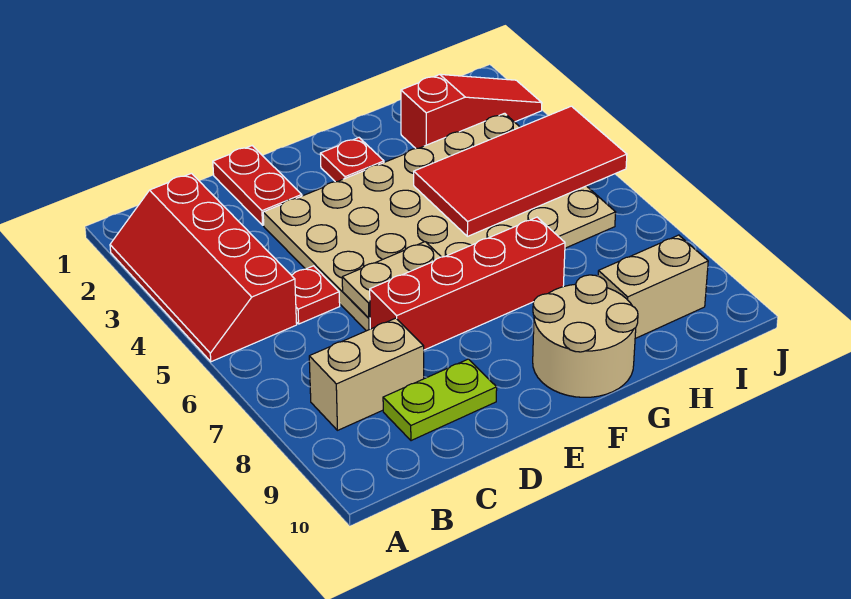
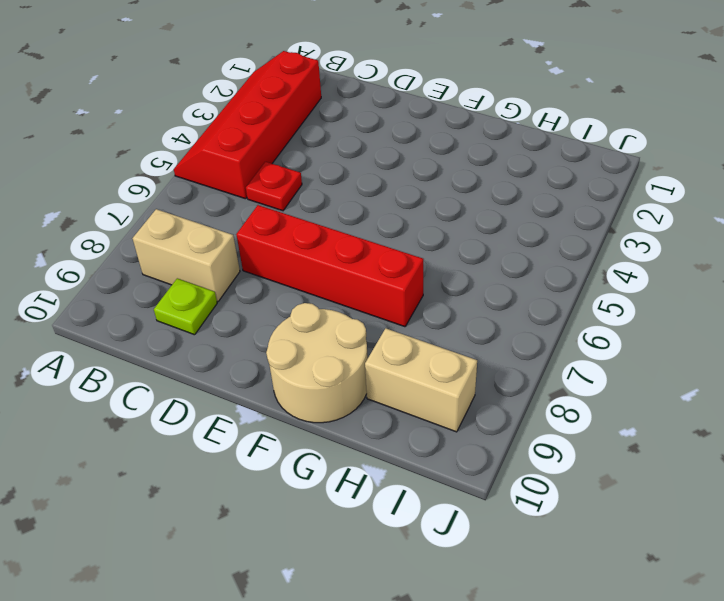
lime 1x1 plate [154,278,217,335] -> lime 1x2 plate [383,359,497,441]
none -> red 1x2 plate [213,146,302,225]
none -> tan 4x6 plate [263,113,616,331]
none -> red 1x1 plate [320,138,384,182]

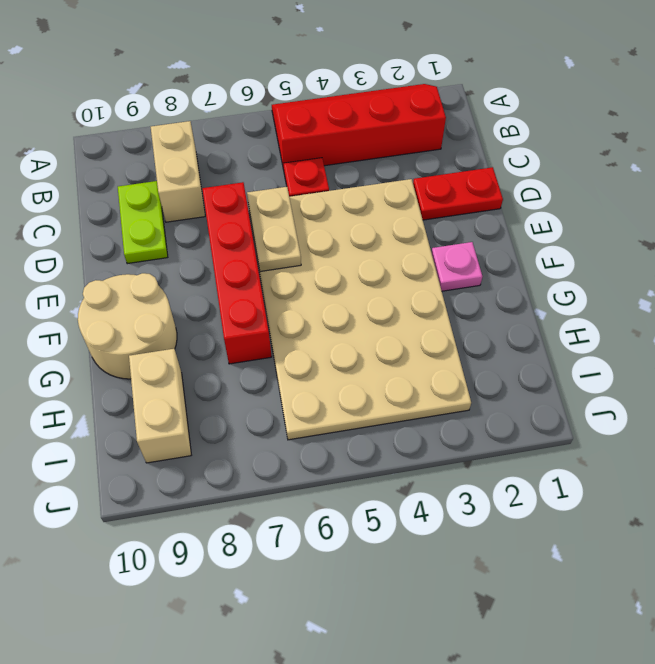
pink 1x1 plate [431,242,482,291] -> red 1x1 plate [320,138,384,182]
none -> red 1x3 slope [401,74,542,148]
none -> red 2x4 tile [414,106,627,236]

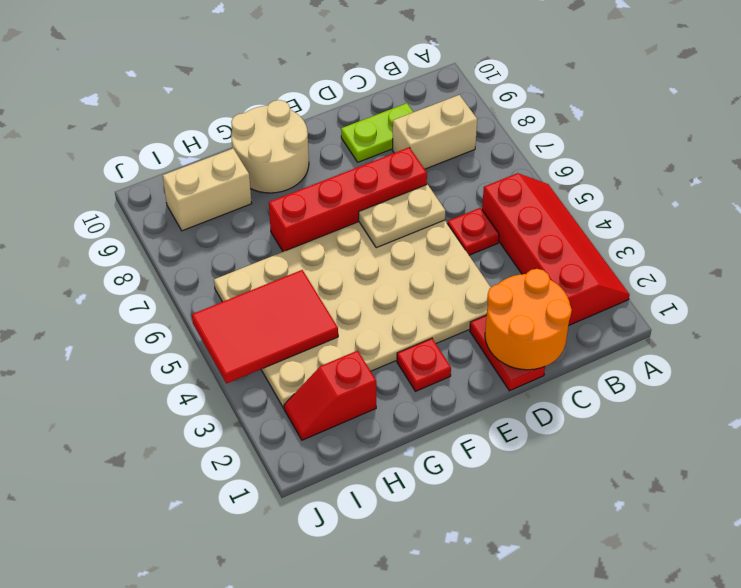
orange 2x2 round brick [485,269,572,370] -> none
red 1x2 slope [284,351,376,440] -> red 1x3 slope [401,74,542,148]
red 2x3 tile [192,270,338,383] -> red 2x4 tile [414,106,627,236]

